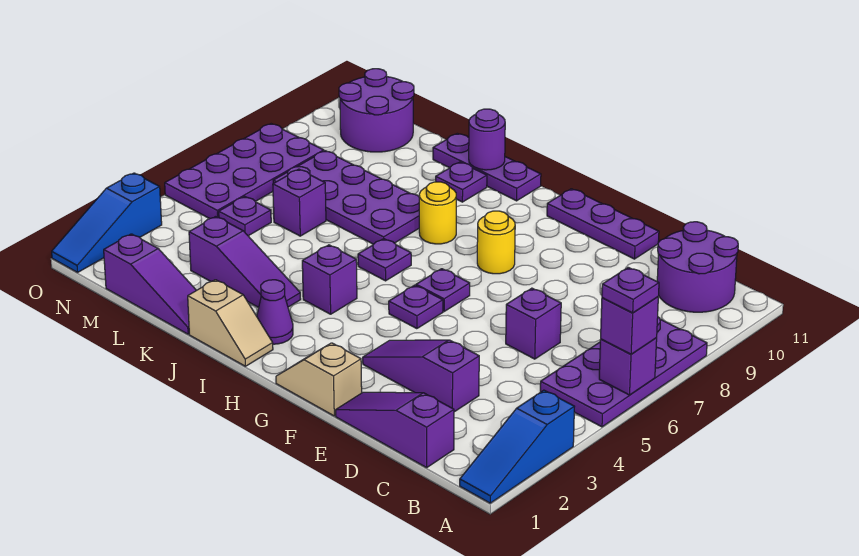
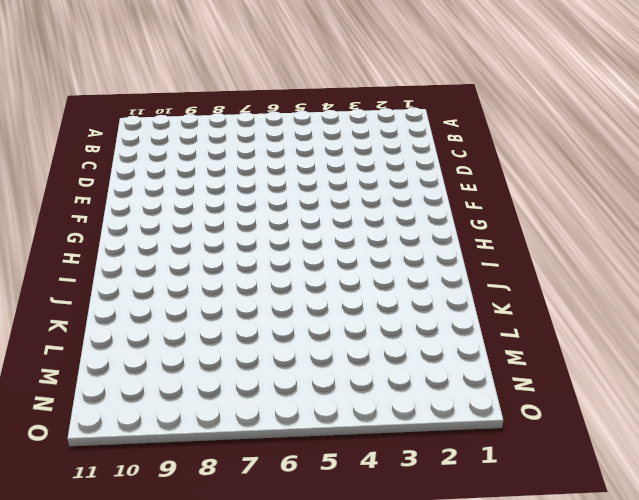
none -> blue 1x3 slope [460,390,574,503]
none -> purple 2x4 plate [540,317,707,427]
none -> purple 2x2 round brick [657,222,738,312]
none -> purple 1x3 slope [336,392,454,468]

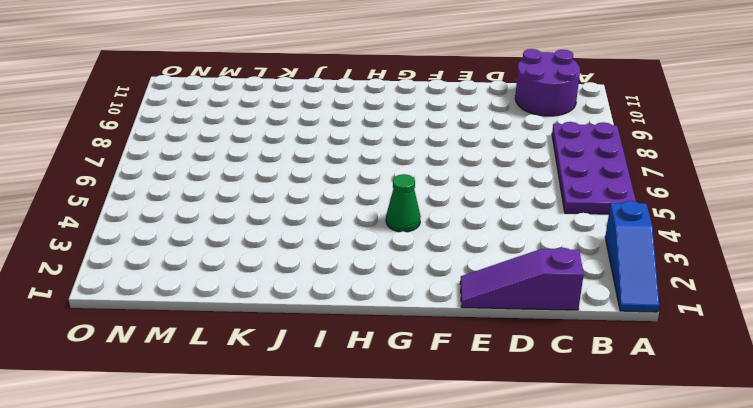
green 1x1 cone [386,174,421,232] -> none
none -> purple 1x3 slope [363,340,479,412]
none -> purple 1x1 brick [506,288,561,359]
none -> purple 1x3 plate [547,189,659,259]
none -> tan 1x2 slope [276,343,362,416]

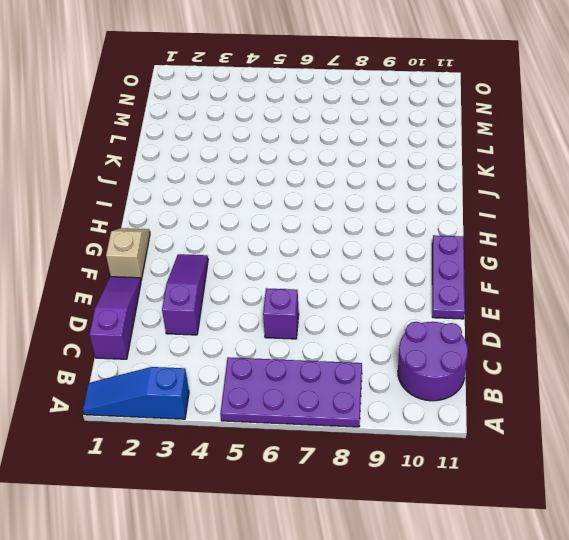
none -> purple 1x1 plate [389,285,443,329]
none -> purple 1x1 plate [416,269,470,311]
none -> yellow 1x1 round brick [477,211,515,274]
none -> tan 1x2 slope [188,280,273,366]

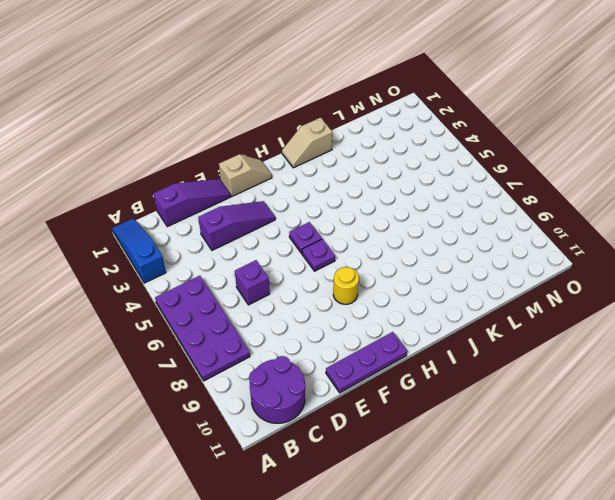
none -> purple 1x1 cone [257,280,293,344]
none -> purple 1x1 brick [302,245,357,314]
none -> purple 1x1 plate [358,239,411,281]
none -> yellow 1x1 round brick [419,182,456,244]

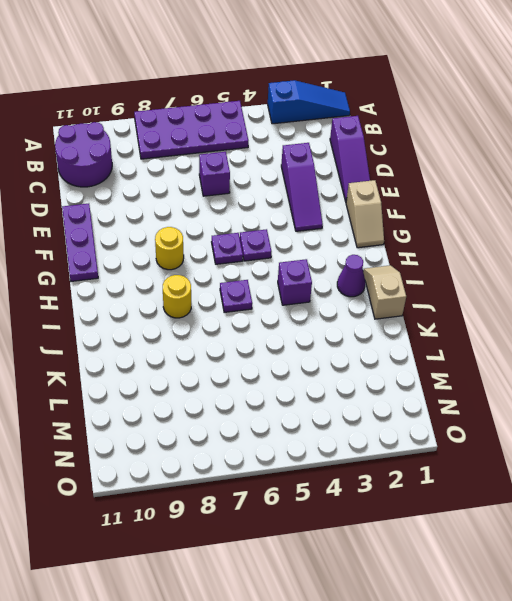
none -> purple 1x3 plate [433,133,541,201]
none -> purple 1x3 slope [189,217,301,308]
none -> purple 2x4 plate [273,151,419,244]
none -> purple 1x1 plate [436,162,487,202]

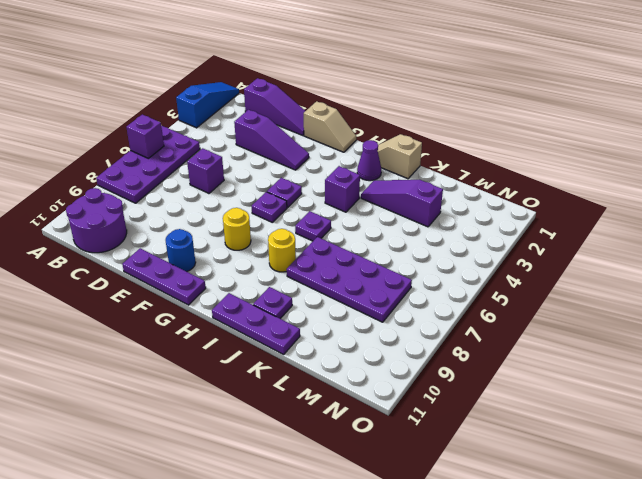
blue 1x1 round brick [166,229,196,272] -> none
none -> purple 1x3 slope [104,234,196,334]
none -> purple 1x1 brick [273,169,326,236]
none -> purple 1x1 plate [219,196,271,236]
none -> purple 2x2 round brick [339,69,414,152]

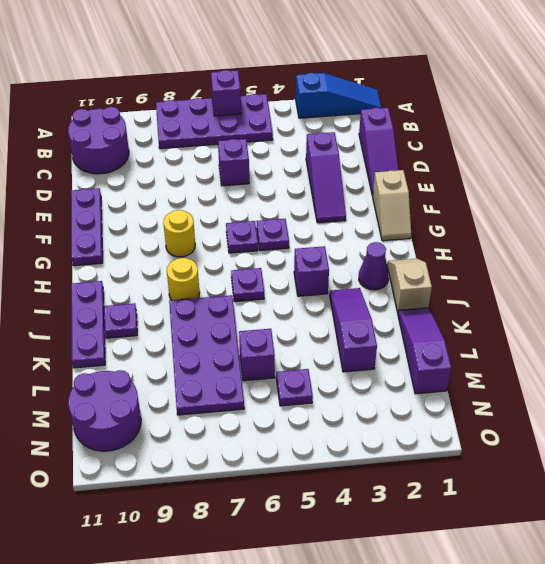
none -> purple 2x4 plate [165,124,324,219]
none -> blue 1x3 slope [52,173,162,272]
none -> purple 1x1 round brick [469,109,505,170]
none -> purple 1x1 brick [601,297,658,354]

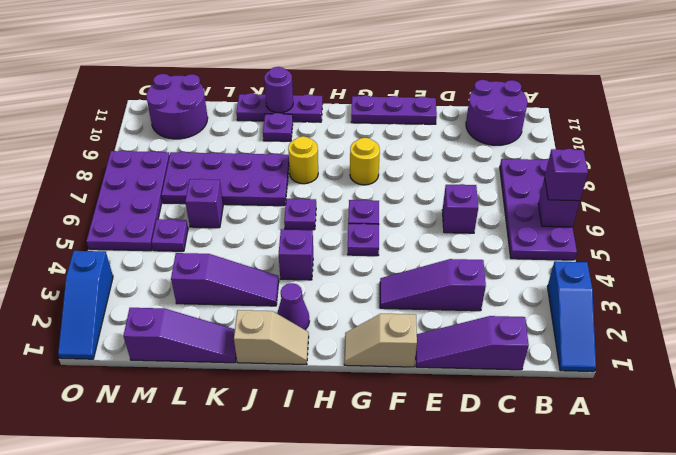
none -> purple 1x1 plate [602,267,659,313]

